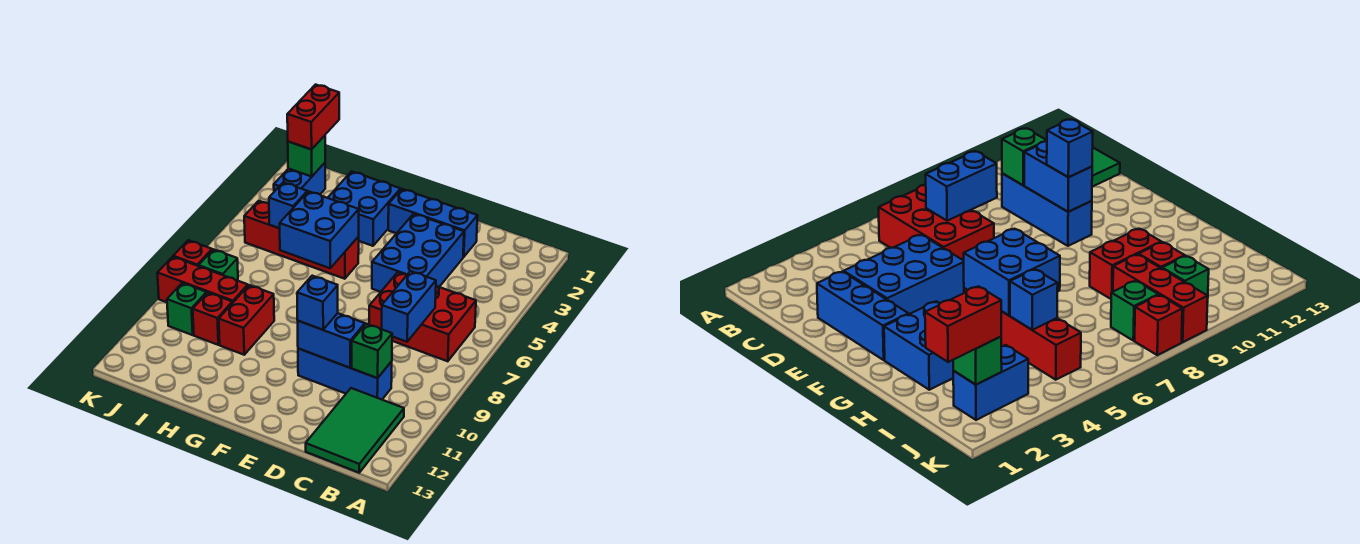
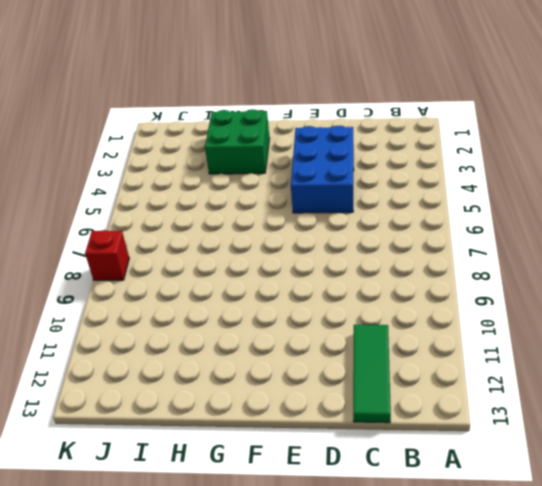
green 1x3 tile [353,325,391,423] -> green 2x3 tile [306,388,404,473]
green 2x2 brick [205,109,270,174] -> blue 2x2 brick [328,171,401,246]
none -> red 2x3 brick [369,272,476,361]
none -> blue 1x3 brick [298,349,392,400]
none -> blue 1x3 brick [388,189,478,257]

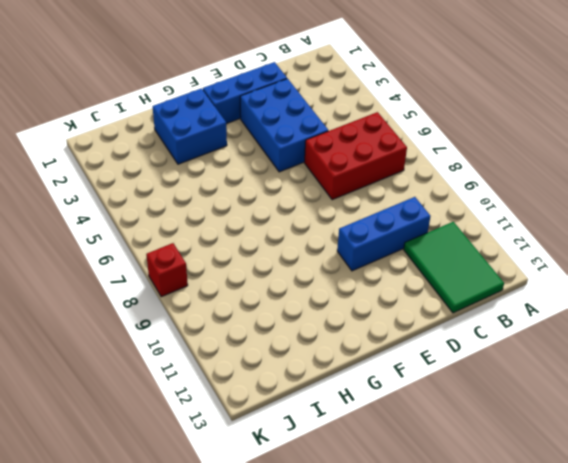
none -> red 1x4 brick [244,201,359,279]
none -> red 1x2 brick [219,285,274,355]
none -> red 1x3 brick [157,257,248,303]

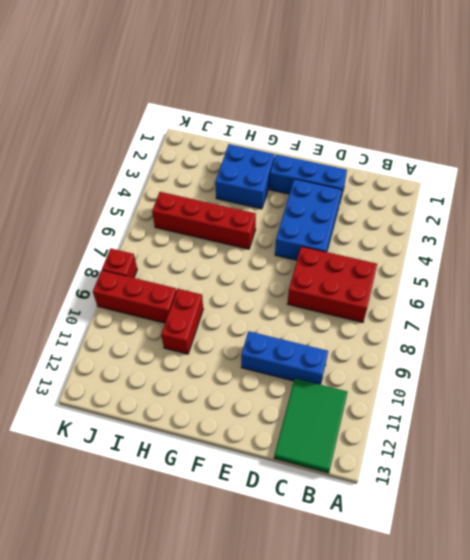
none -> red 1x1 brick [193,293,232,345]
none -> blue 1x2 brick [274,163,325,194]
none -> green 1x1 brick [199,249,238,281]

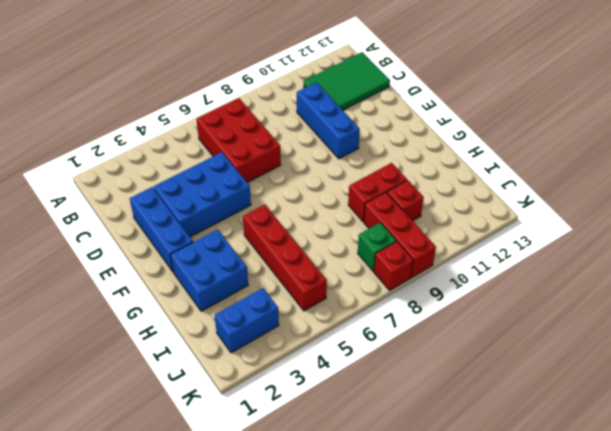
none -> green 1x1 brick [167,283,207,335]
none -> blue 1x2 brick [382,271,436,342]
none -> green 1x1 brick [352,324,392,378]

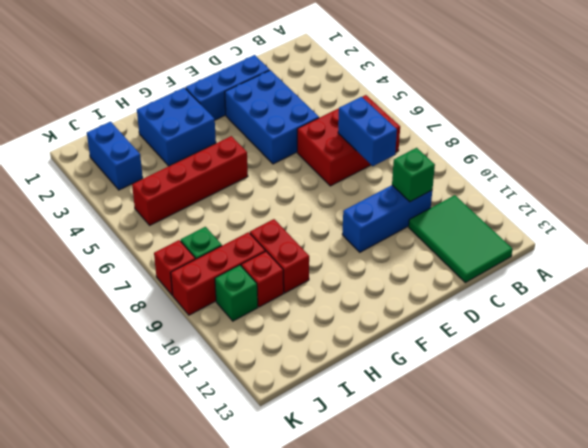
none -> blue 1x2 brick [298,313,365,368]
none -> blue 2x2 brick [279,191,359,268]
none -> blue 1x1 brick [269,182,307,228]

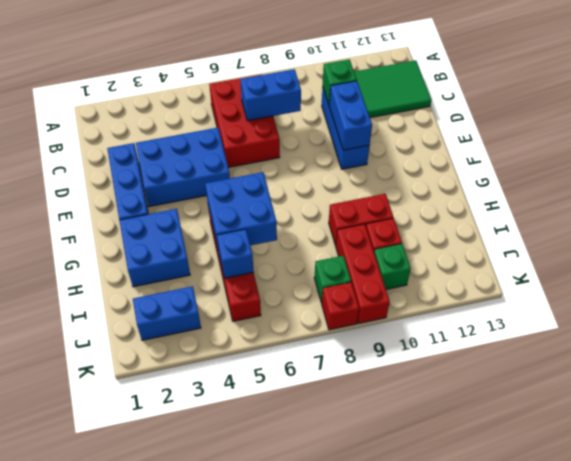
none -> green 1x1 brick [288,136,325,176]
none -> blue 1x1 brick [297,276,338,330]
none -> red 1x2 brick [287,85,339,149]

